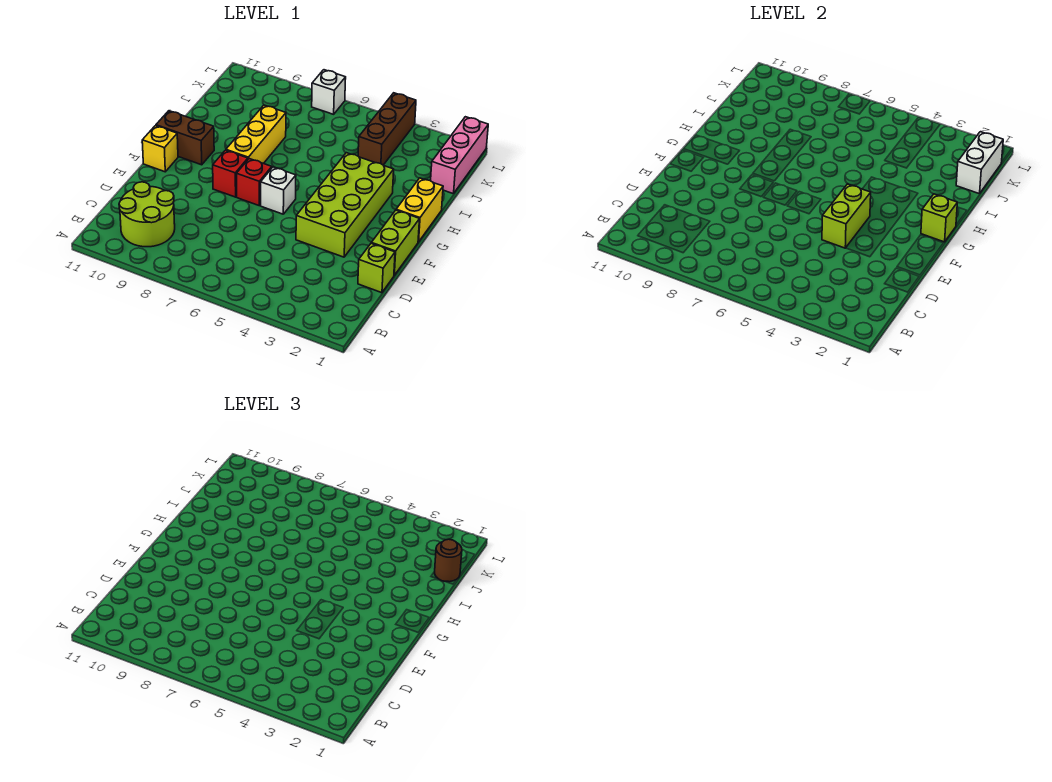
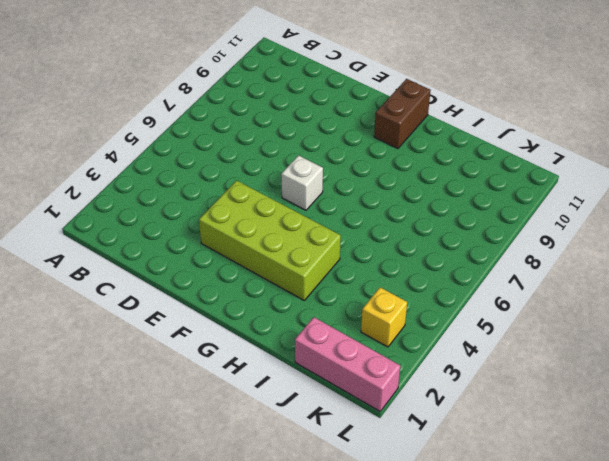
yellow 1x1 brick [361,287,407,347] -> yellow 1x1 brick moved to [142,126,178,172]
none -> lime 2x2 round brick [119,182,175,247]
none -> lime 1x1 brick [358,243,395,293]
none -> lime 1x2 brick [371,210,419,275]

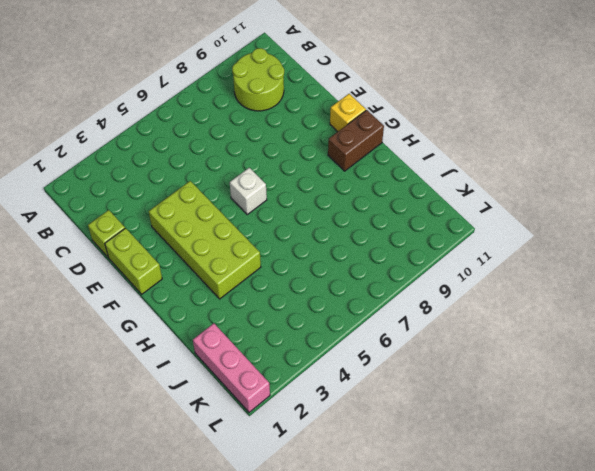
none -> red 1x1 brick [237,159,272,205]
none -> red 1x1 brick [213,150,248,197]
none -> yellow 1x2 brick [396,178,443,242]

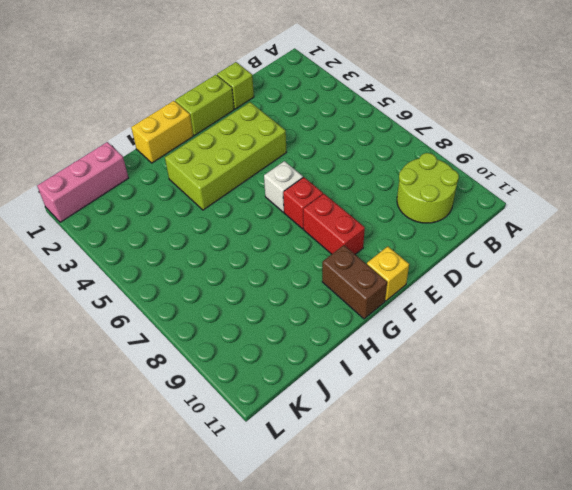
red 1x2 brick [303,194,365,254] -> red 1x1 brick [213,150,248,197]
none -> yellow 1x3 brick [226,105,286,164]
none -> brown 1x3 brick [358,93,416,165]
none -> white 1x1 brick [312,70,346,114]

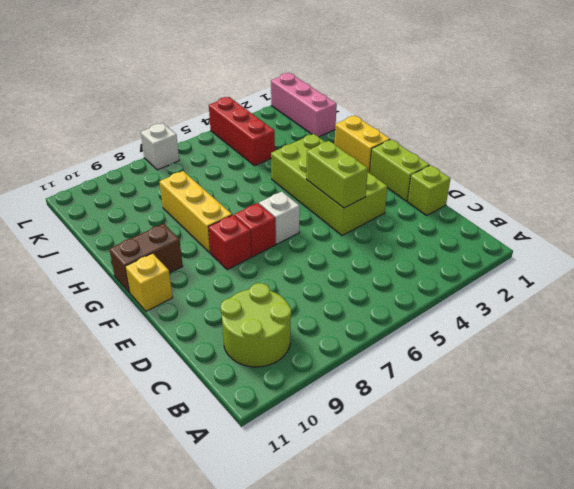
red 1x3 brick [209,97,275,166] -> brown 1x3 brick [358,93,416,165]
none -> lime 1x1 brick [921,194,957,242]
none -> white 1x2 brick [956,132,1003,194]
none -> brown 1x1 round brick [435,539,462,582]

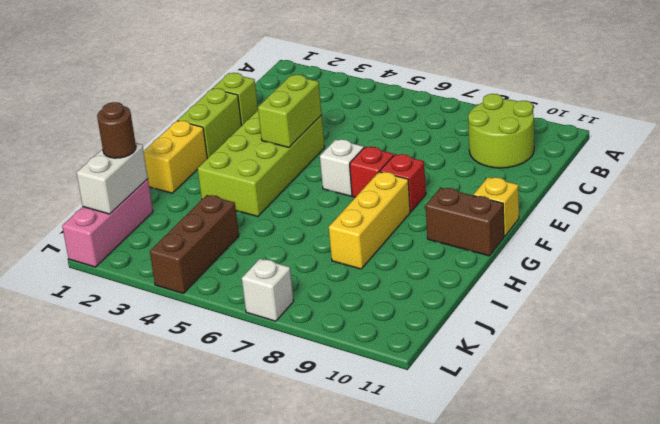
none -> lime 1x1 brick [921,194,957,242]

